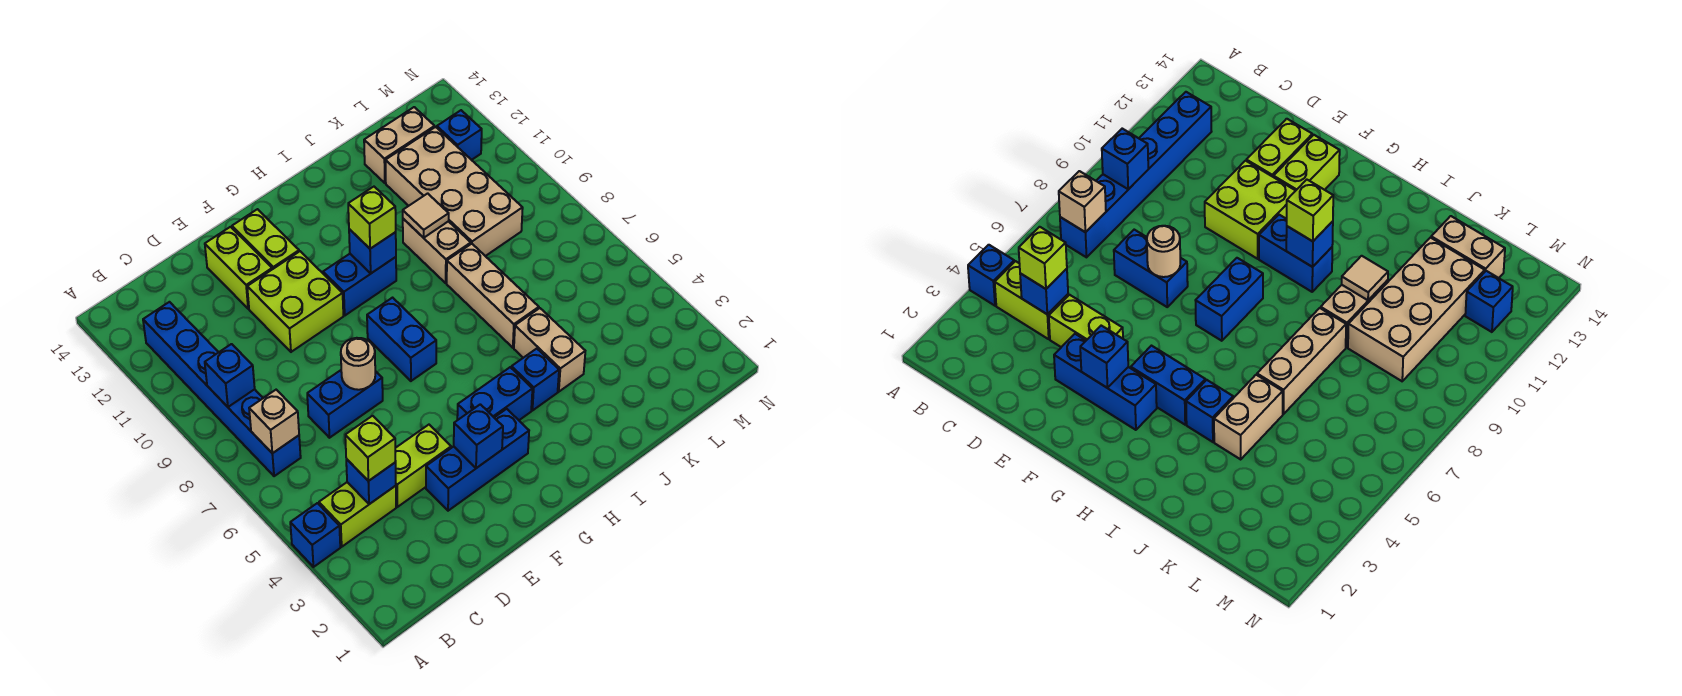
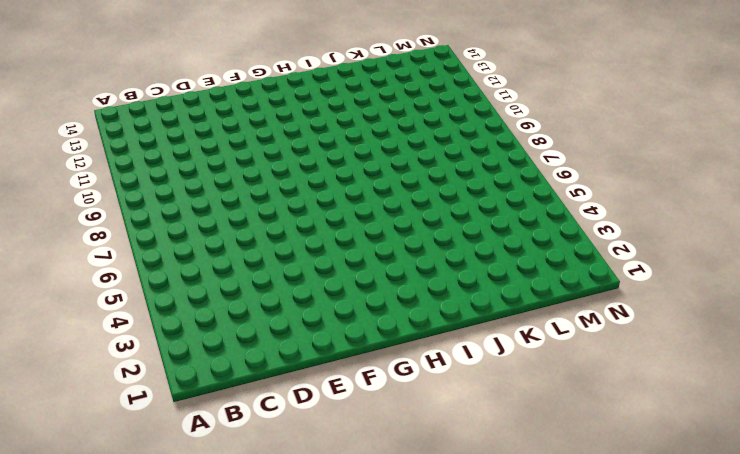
none -> blue 1x1 brick [290,503,340,567]
none -> lime 1x2 brick [319,482,396,547]
none -> blue 1x6 brick [143,302,301,476]

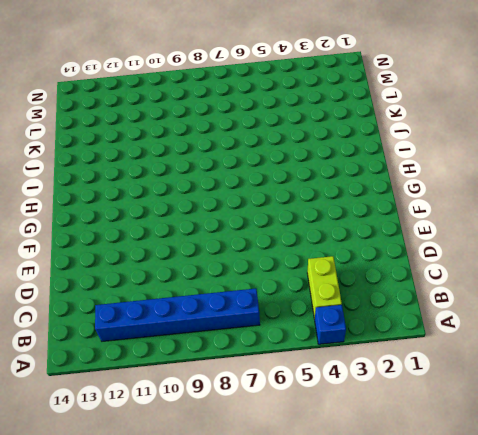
none -> lime 1x2 brick [395,425,451,507]
none -> blue 1x2 brick [307,370,383,438]
none -> blue 1x3 brick [426,409,529,511]

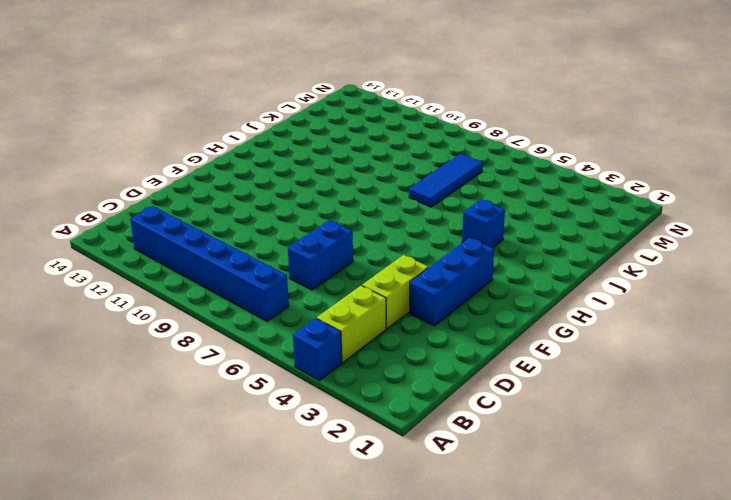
blue 1x3 tile [409,154,483,207] -> tan 1x3 brick [447,244,539,348]
none -> lime 2x2 brick [247,251,343,352]
none -> lime 1x2 brick [205,227,272,309]
none -> lime 1x2 brick [232,209,299,269]

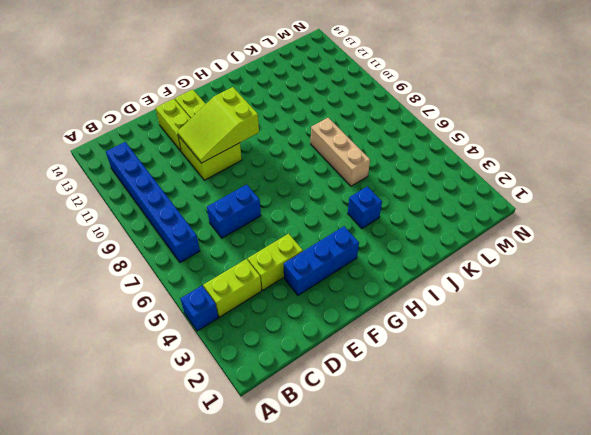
lime 2x3 slope [177,87,259,163] -> none
none -> blue 1x2 brick [457,367,532,420]
none -> blue 1x2 brick [367,298,436,381]
none -> blue 1x2 brick [323,254,396,315]

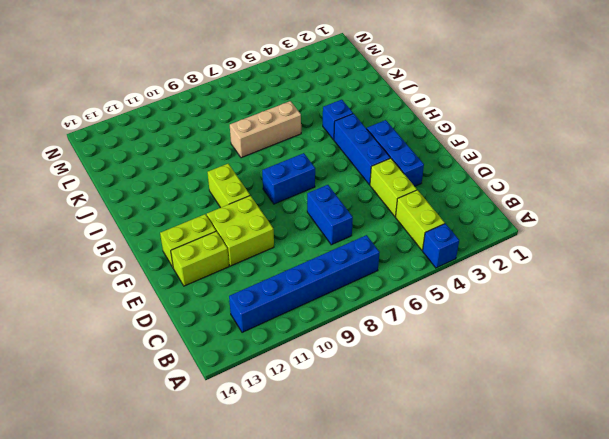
blue 1x3 brick [334,114,390,185] -> blue 1x2 brick [457,367,532,420]
lime 1x2 brick [207,164,250,208] -> blue 1x2 brick [323,254,396,315]
none -> tan 1x2 brick [514,308,585,392]
none -> tan 1x2 brick [403,219,471,283]
none -> tan 2x4 brick [385,127,523,256]

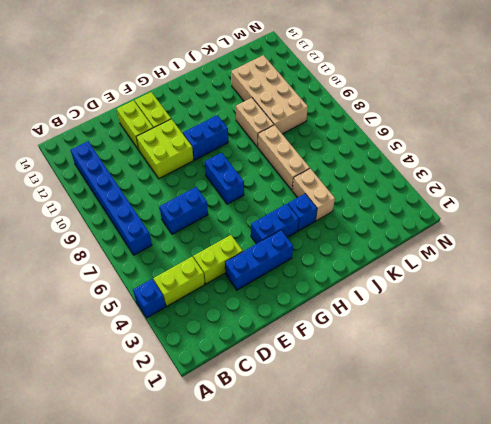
none -> tan 1x2 brick [364,107,435,183]
none -> blue 1x1 brick [437,110,482,160]
none -> tan 1x1 brick [249,390,299,453]

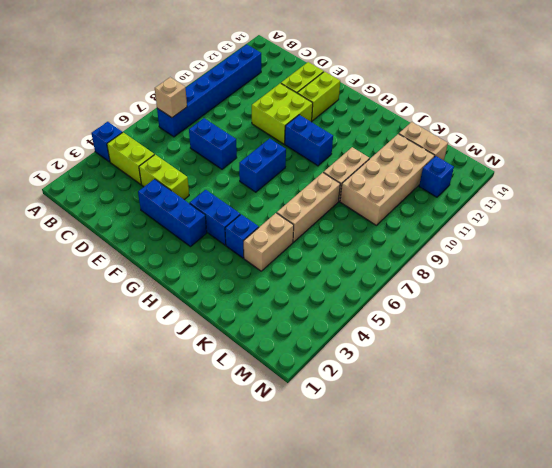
none -> blue 1x1 brick [205,344,255,407]
none -> blue 1x1 brick [346,459,396,504]
none -> tan 1x1 round brick [341,338,375,390]

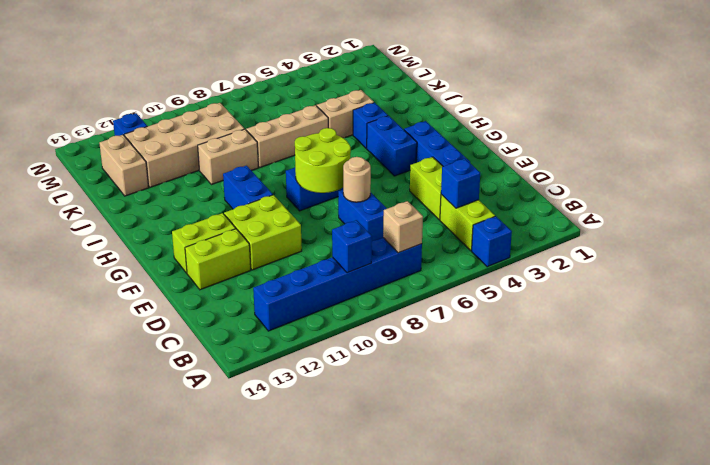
lime 2x2 round brick [295,128,351,193] -> none
none -> blue 1x1 brick [454,404,503,468]
none -> blue 1x1 brick [349,229,396,273]
none -> tan 1x1 tile [403,193,449,238]

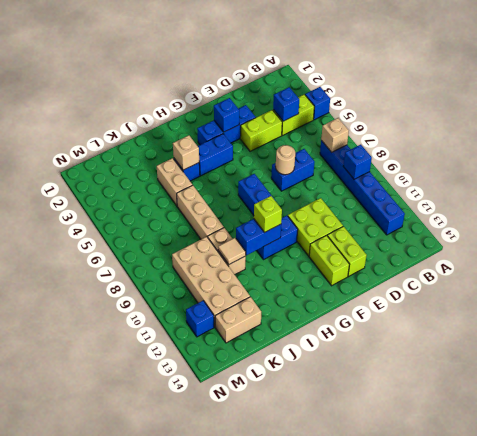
blue 1x2 brick [236,219,281,255] -> blue 1x1 brick [349,229,396,273]
tan 1x1 brick [173,135,199,170] -> none
none -> lime 1x1 brick [345,416,396,481]

